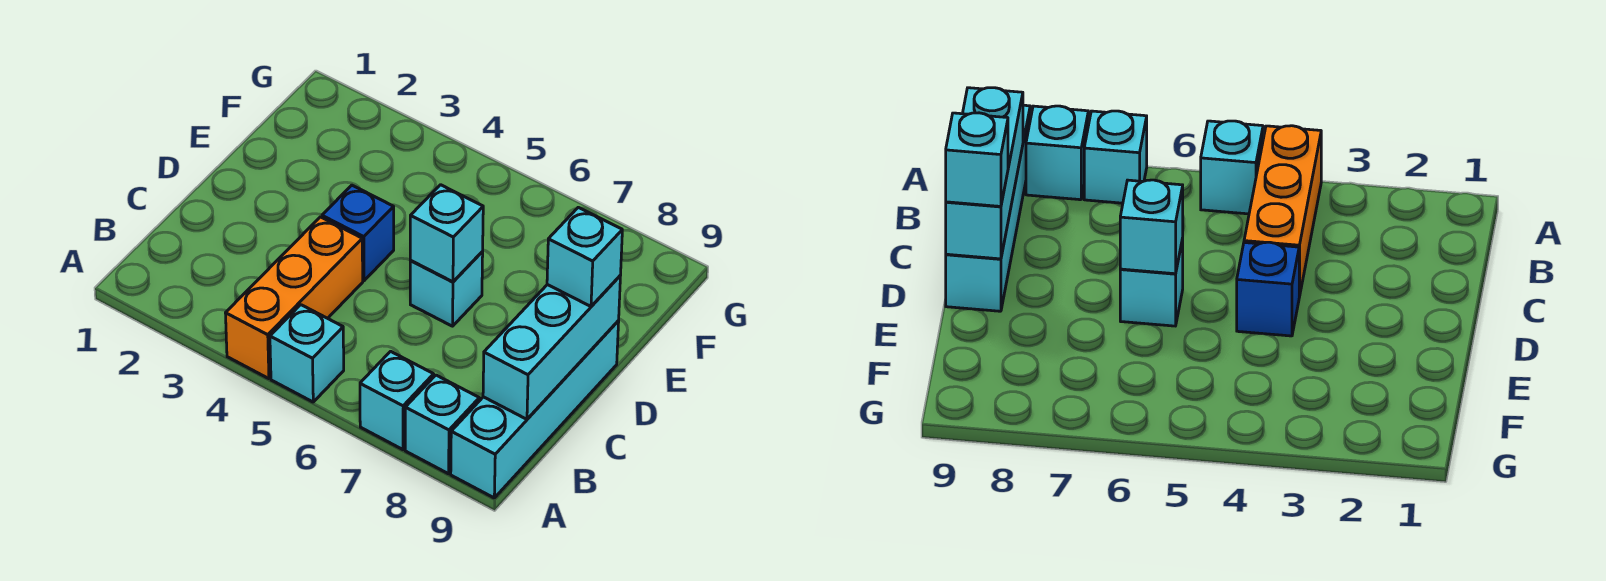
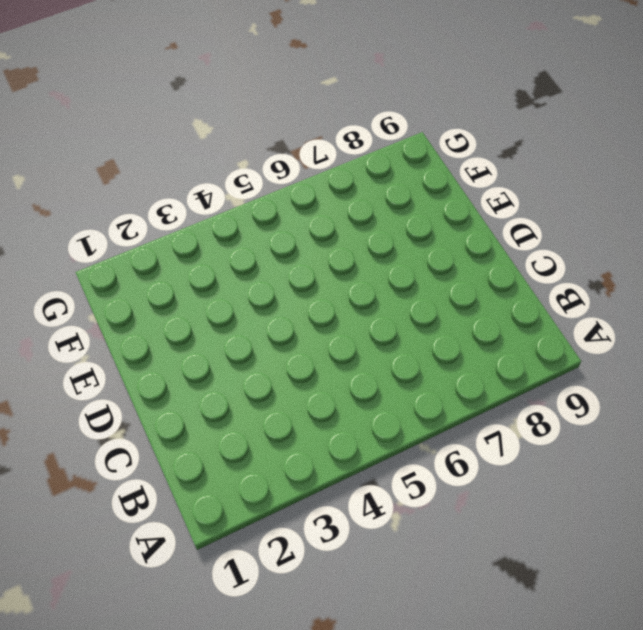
none -> orange 1x3 brick [226,217,363,379]
none -> cyan 1x1 brick [270,305,344,402]

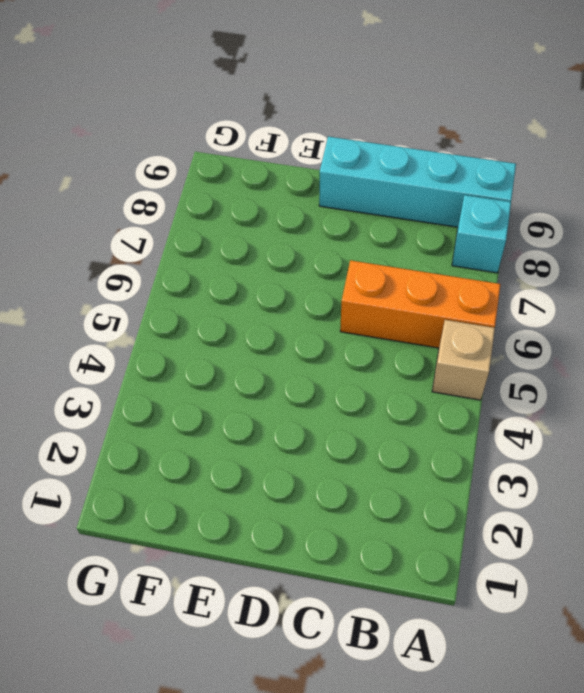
tan 1x1 brick [432,320,495,400] -> cyan 1x1 brick [270,305,344,402]
orange 1x3 brick [340,260,501,348] -> orange 1x3 brick moved to [226,217,363,379]
none -> cyan 1x1 brick [360,351,434,450]
none -> blue 1x1 brick [322,185,394,281]

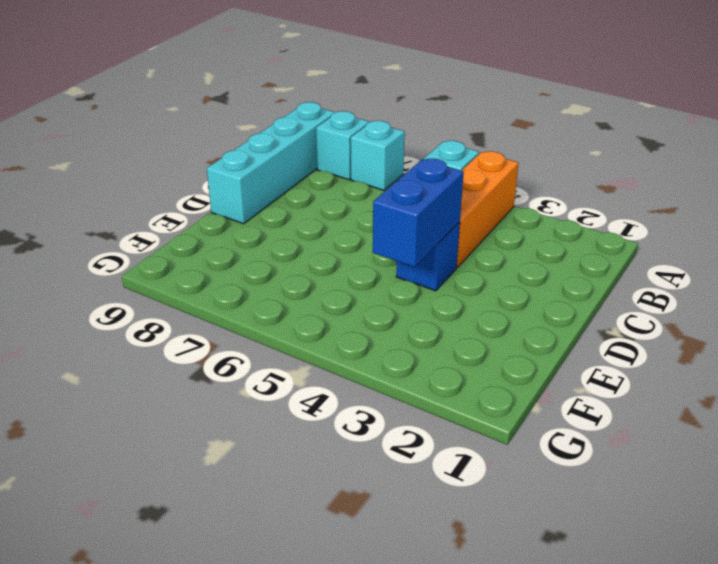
blue 1x2 brick [373,159,464,267] -> none
none -> cyan 1x1 brick [410,252,483,326]
none -> cyan 1x3 brick [483,276,620,419]

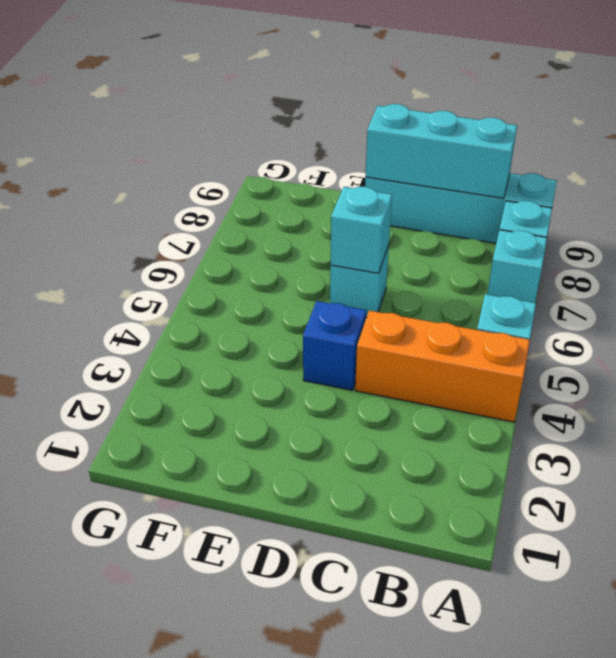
none -> cyan 1x1 brick [547,207,622,306]

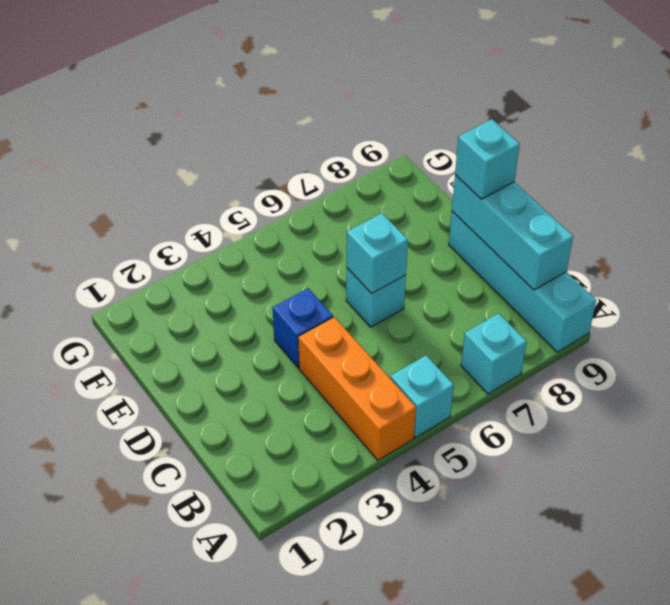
none -> cyan 1x1 brick [405,375,479,474]

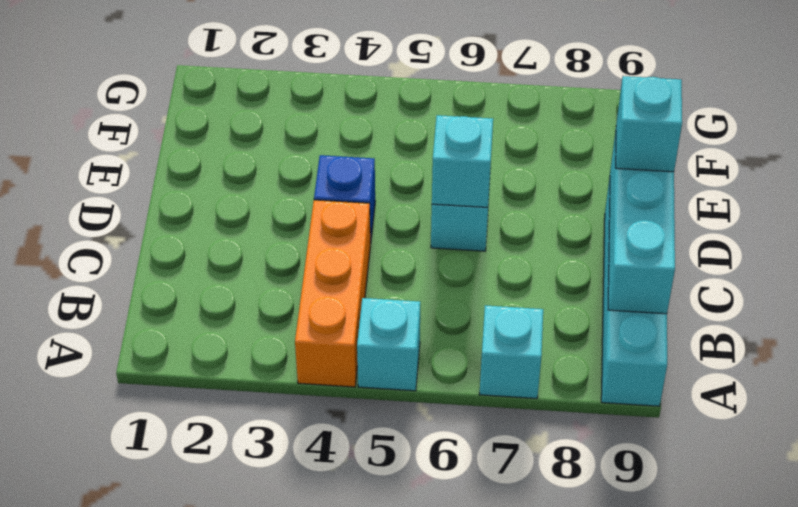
none -> cyan 1x1 brick [405,375,479,474]

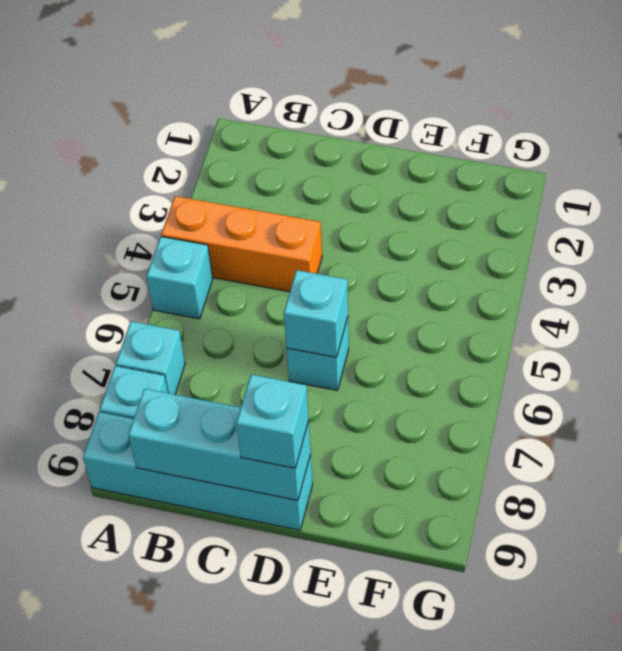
none -> blue 1x1 brick [322,185,394,281]

